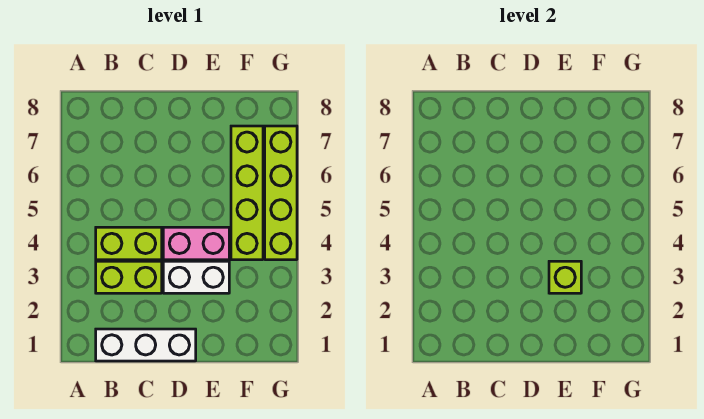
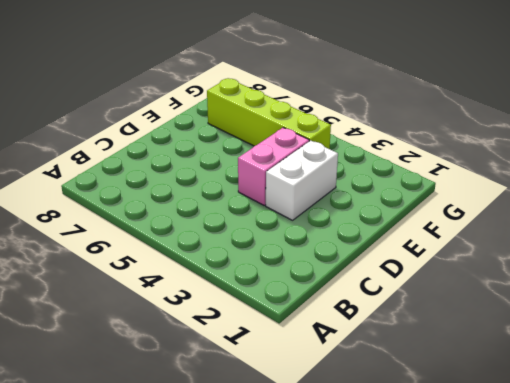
none -> white 1x3 brick [96,329,196,361]
none -> lime 1x2 brick [96,261,162,293]

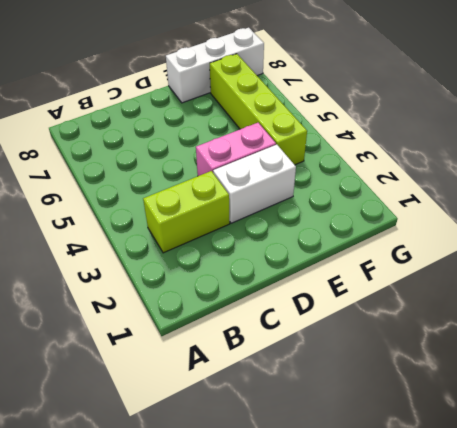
white 1x3 brick [166,28,264,103] -> white 1x3 brick moved to [96,329,196,361]
none -> lime 1x2 brick [96,227,162,260]
none -> lime 1x4 brick [265,126,297,260]

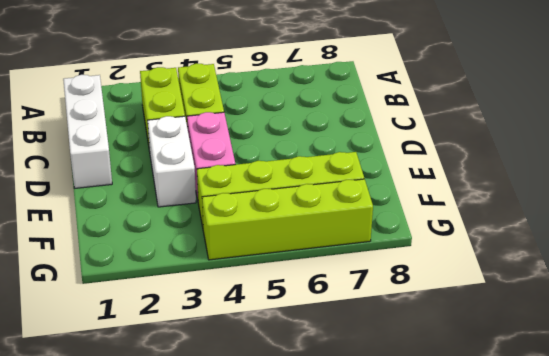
none -> lime 1x1 brick [549,261,581,293]

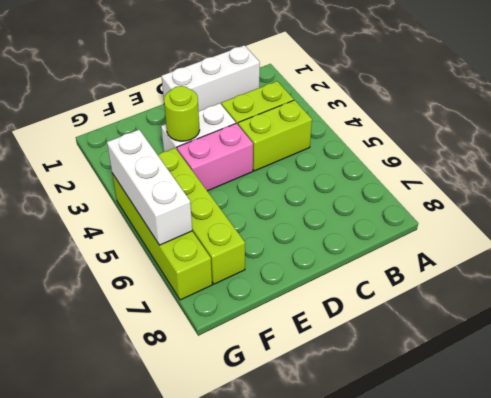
lime 1x1 round brick [164,86,200,141] -> lime 1x1 brick [549,261,581,293]
white 1x3 brick [107,130,192,245] -> none

